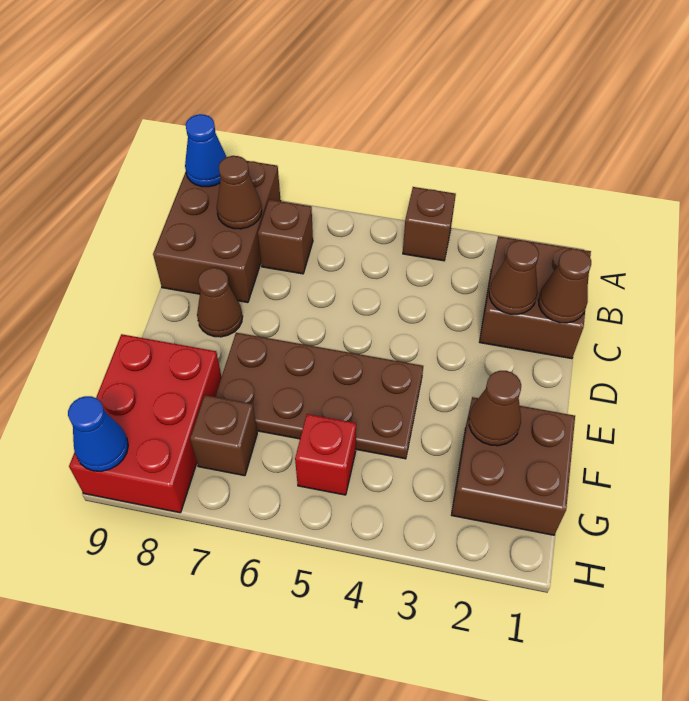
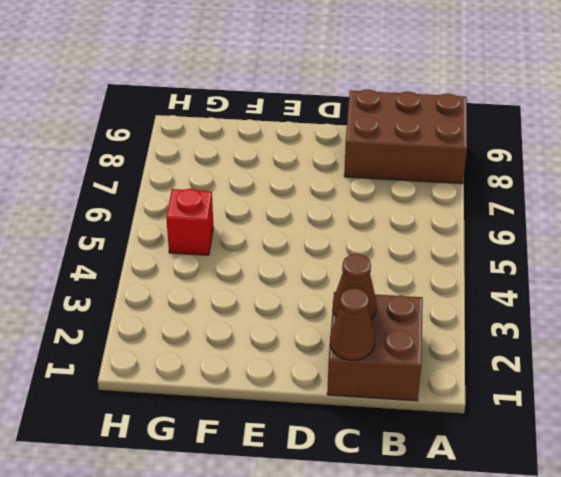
none -> brown 1x1 brick [403,187,456,261]
none -> brown 1x1 brick [258,200,313,274]
none -> brown 1x1 cone [197,268,243,337]

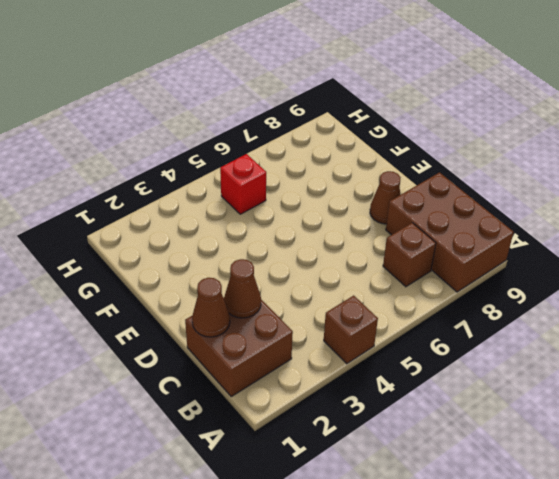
none -> brown 2x4 plate [215,333,423,459]
none -> brown 2x2 brick [451,397,575,535]
none -> red 2x3 brick [69,334,222,513]

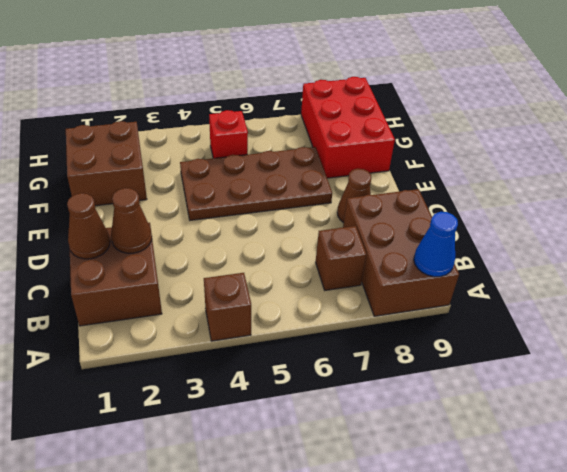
none -> brown 1x1 brick [190,395,257,476]
none -> brown 1x1 cone [217,156,262,229]
none -> brown 1x1 cone [469,371,521,446]

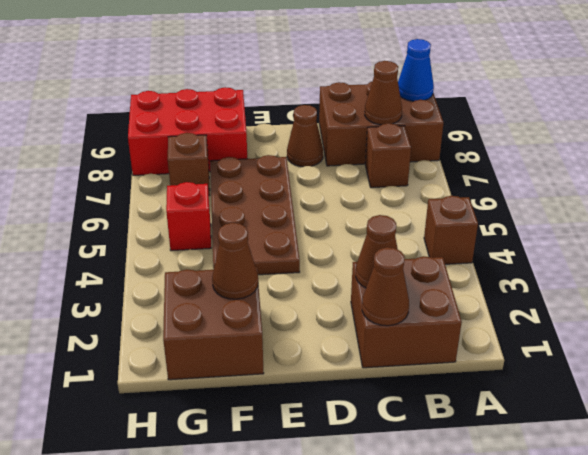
none -> blue 1x1 cone [68,396,128,471]

